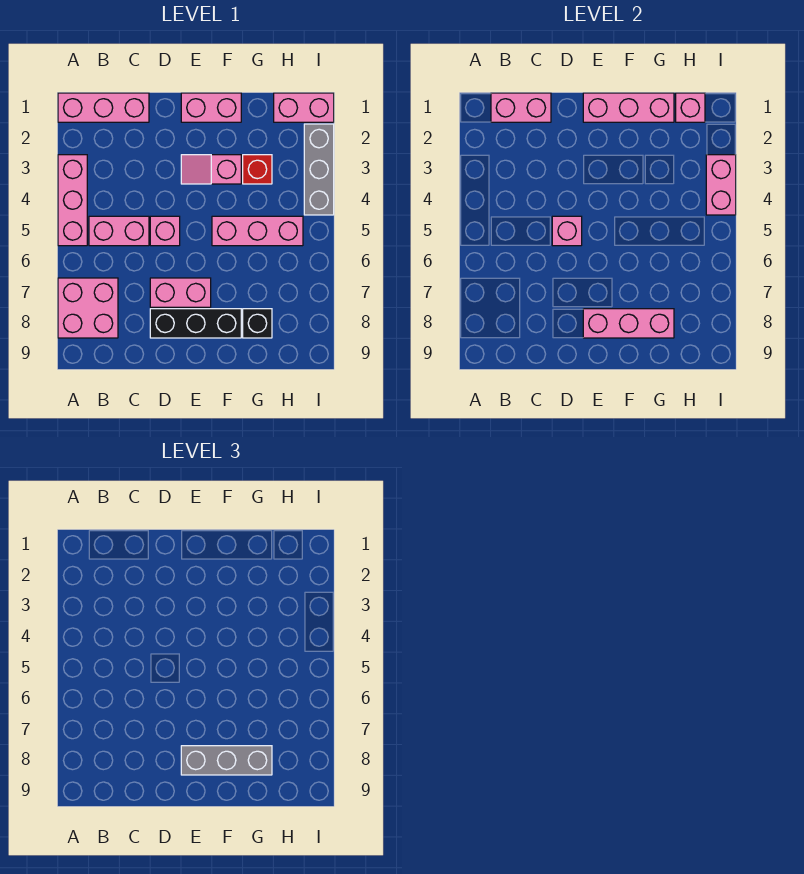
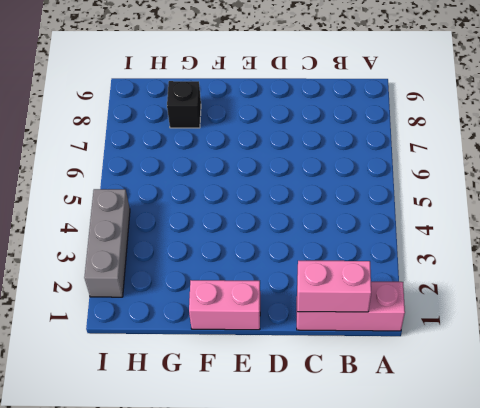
none -> pink 1x3 brick [58,155,87,246]
none -> pink 2x2 brick [58,278,118,338]
none -> pink 1x2 brick [89,216,149,246]

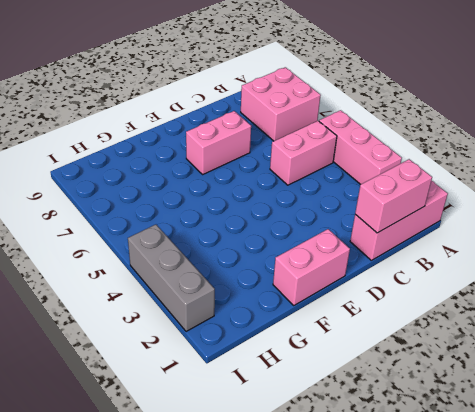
none -> pink 1x1 brick [150,216,180,246]
none -> black 1x3 brick [150,309,241,338]
none -> pink 1x2 slope [181,155,241,184]

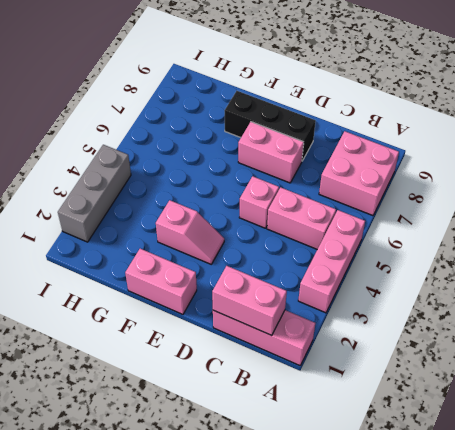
none -> pink 1x3 brick [212,216,303,246]
none -> red 1x1 brick [243,155,272,184]
none -> black 1x1 brick [243,309,272,338]

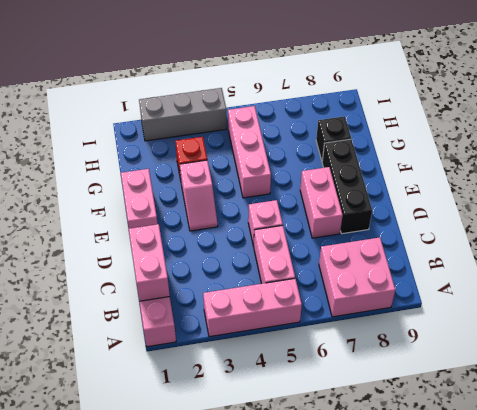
none -> pink 1x2 brick [274,93,334,122]
none -> pink 1x1 brick [552,216,582,246]
none -> pink 1x3 brick [583,93,674,122]

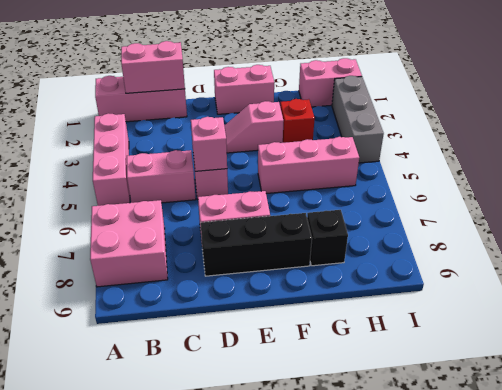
none -> pink 1x3 brick [583,93,674,122]
none -> pink 1x3 brick [583,309,674,338]
none -> pink 1x1 brick [676,93,705,122]

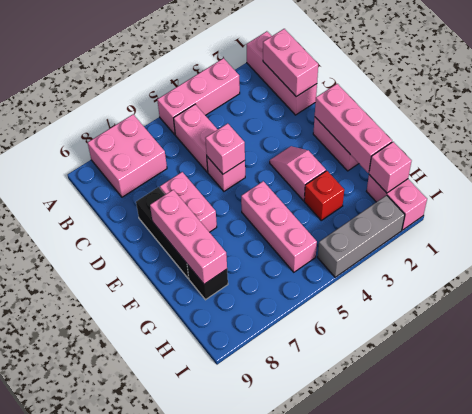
none -> pink 1x2 brick [706,155,736,215]
none -> grey 1x3 brick [181,746,272,775]

